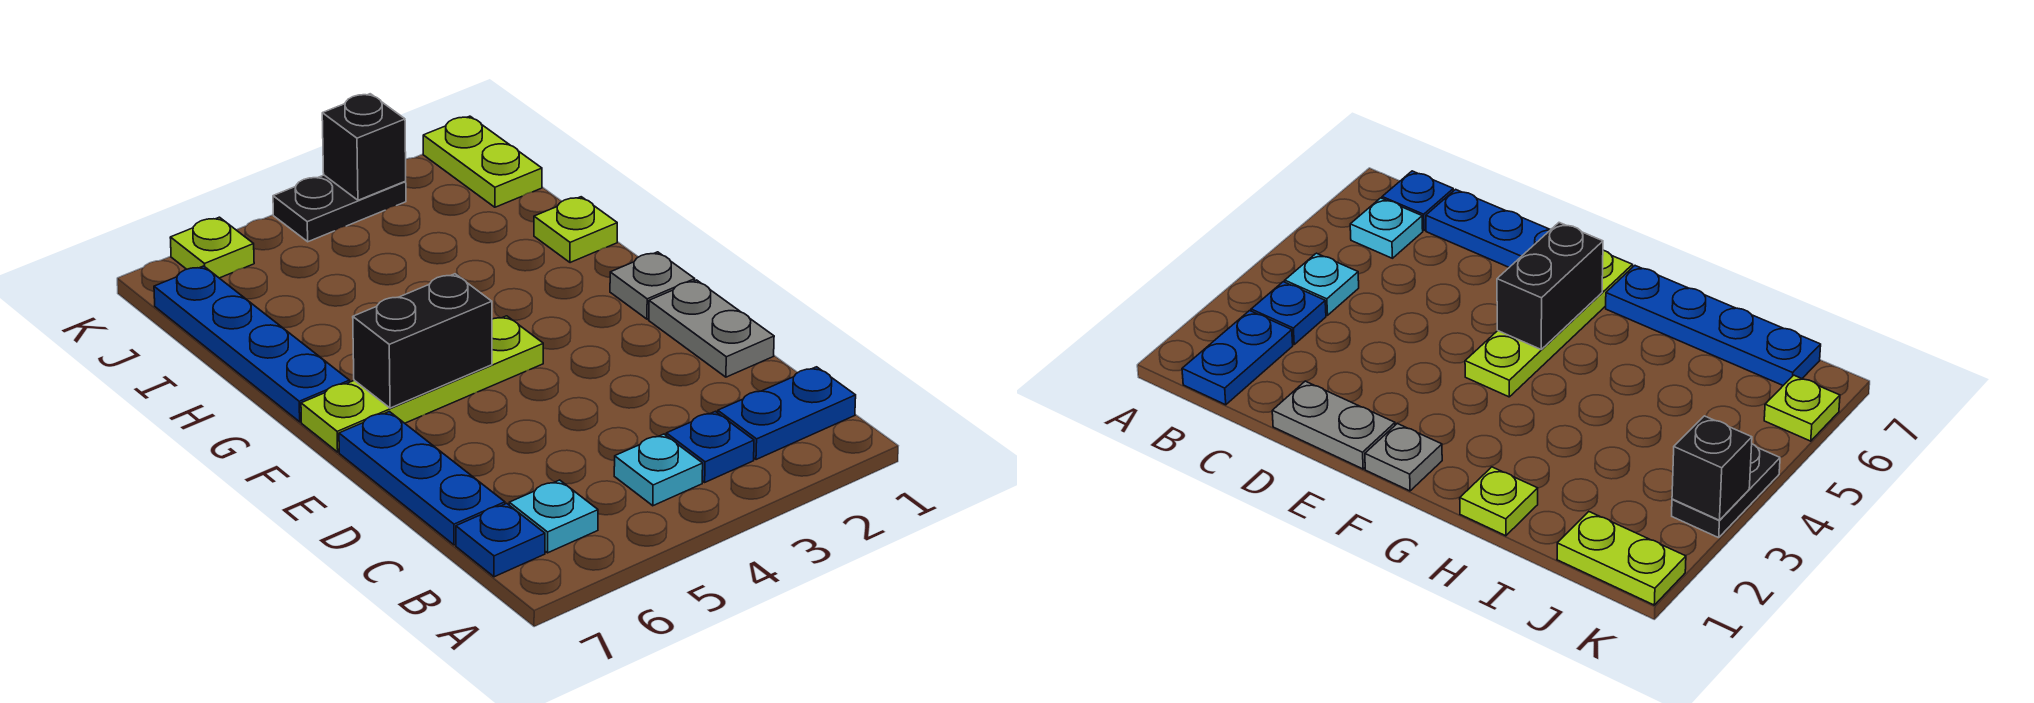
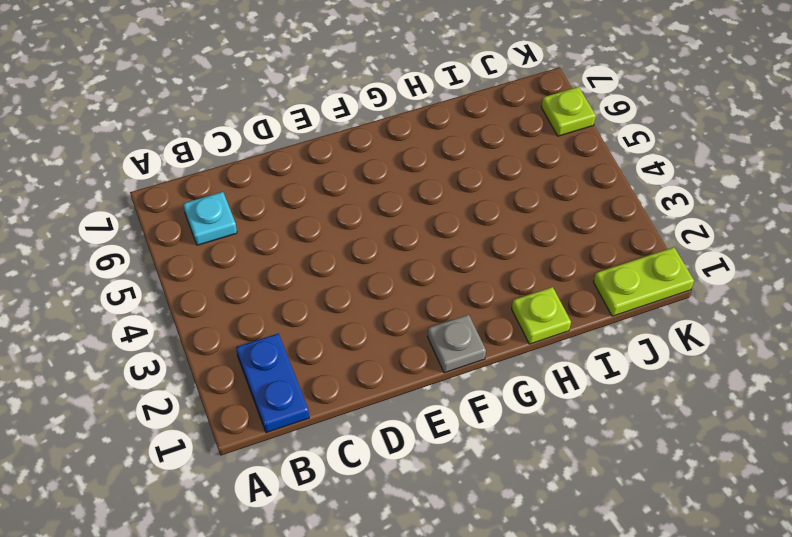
none -> blue 1x1 plate [666,411,754,482]
none -> cyan 1x1 plate [614,434,703,506]
none -> blue 1x1 plate [456,503,545,577]

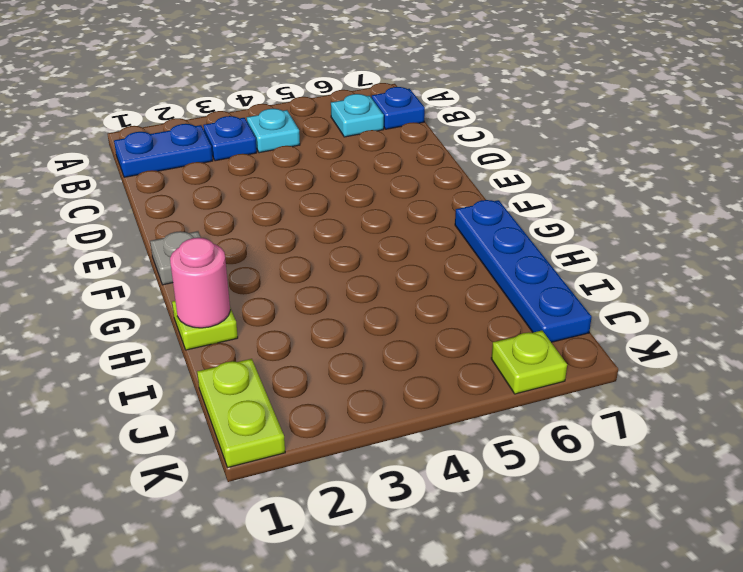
pink 1x1 round brick [170,238,230,328] -> none
none -> blue 1x3 plate [339,412,505,545]
none -> grey 1x2 plate [649,280,774,377]
none -> lime 1x4 plate [301,316,543,452]

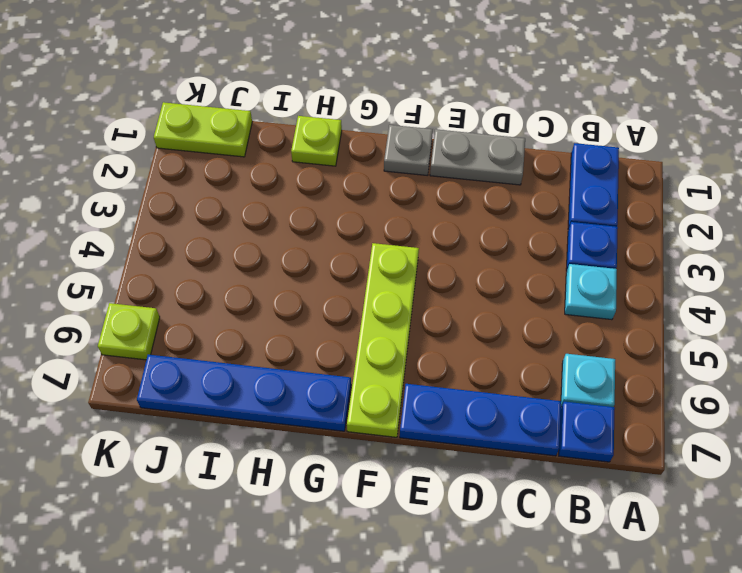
none -> black 1x2 plate [273,175,406,242]
none -> black 1x2 brick [353,274,492,408]
none -> black 1x1 brick [322,94,406,200]

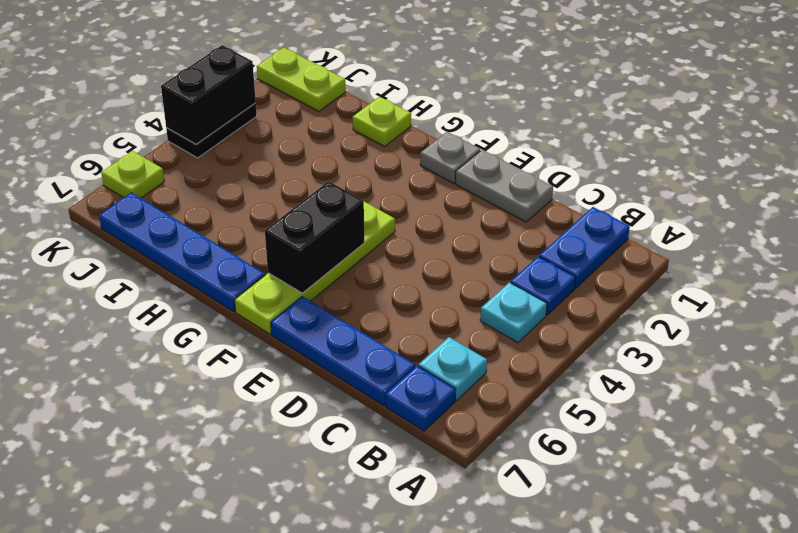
black 1x2 brick [161,45,256,144] -> black 1x1 brick [322,94,406,200]

